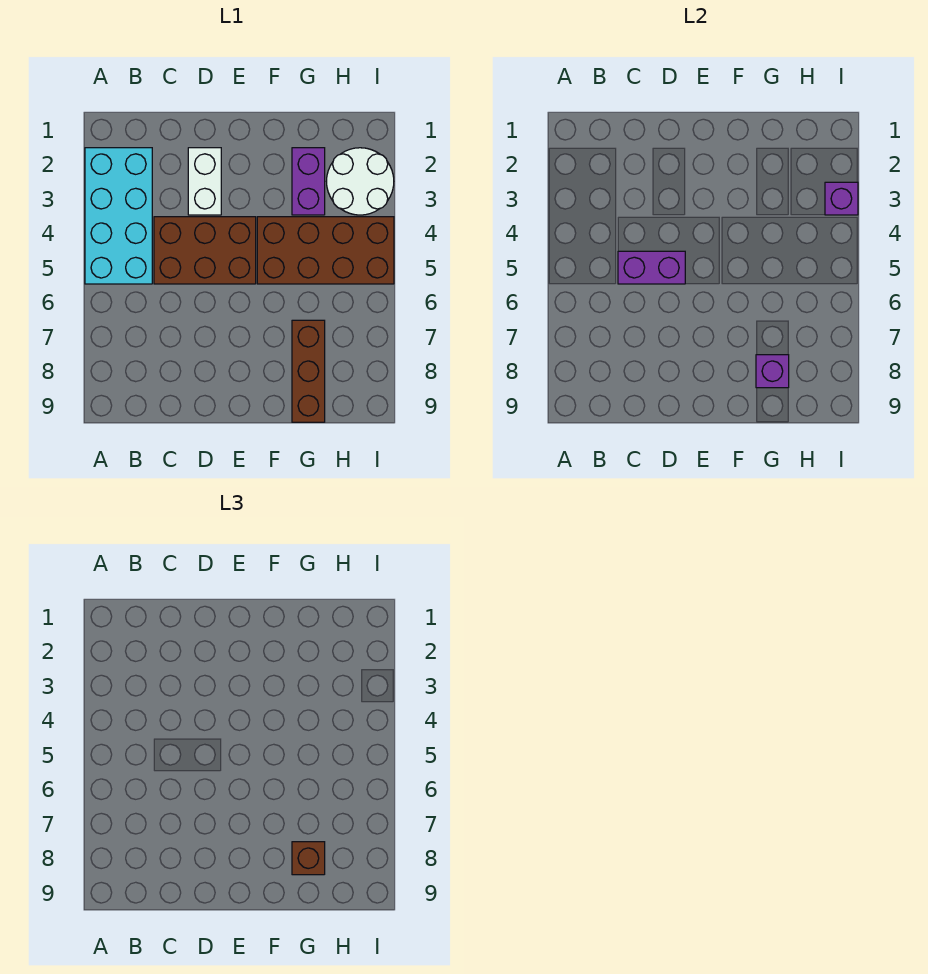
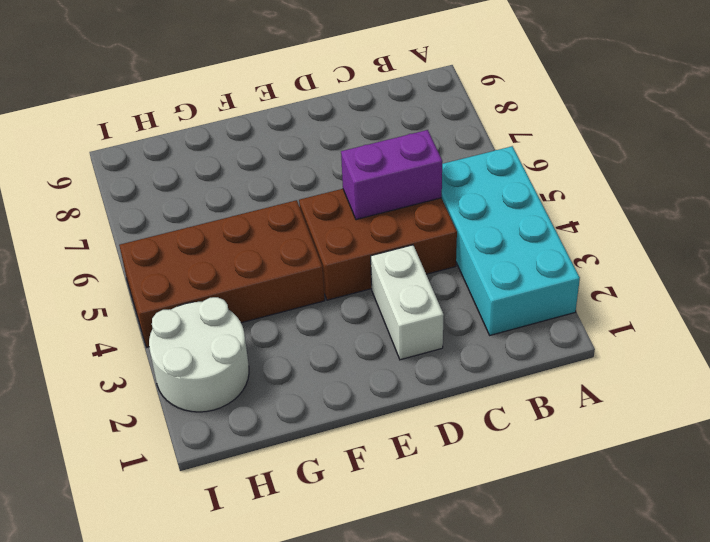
none -> purple 1x2 brick [292,148,325,215]
none -> brown 1x3 brick [292,320,325,422]

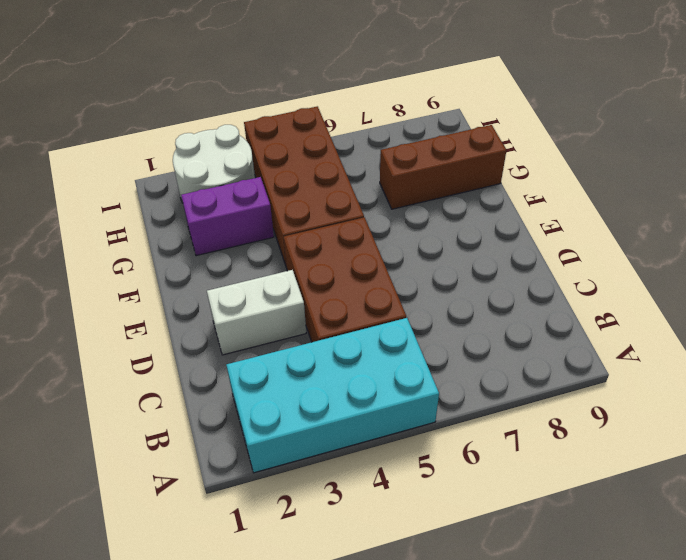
none -> purple 1x2 brick [618,251,685,284]
none -> purple 1x1 brick [756,355,789,388]

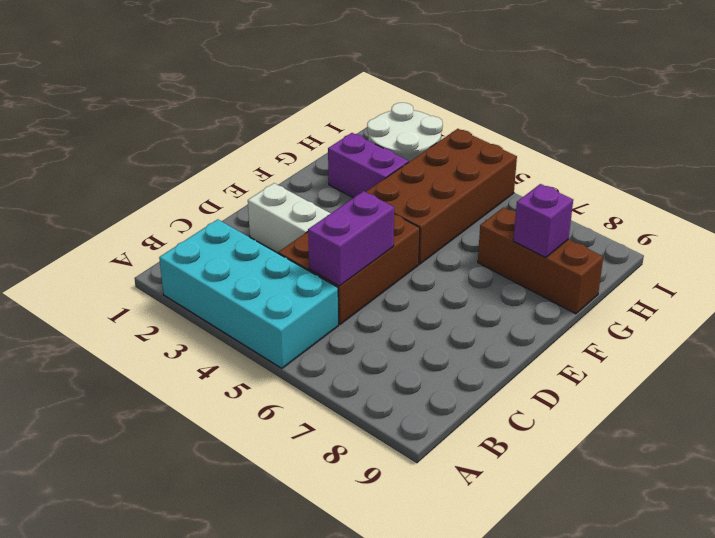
none -> purple 1x1 brick [825,182,858,215]
none -> brown 1x1 brick [292,842,325,875]

